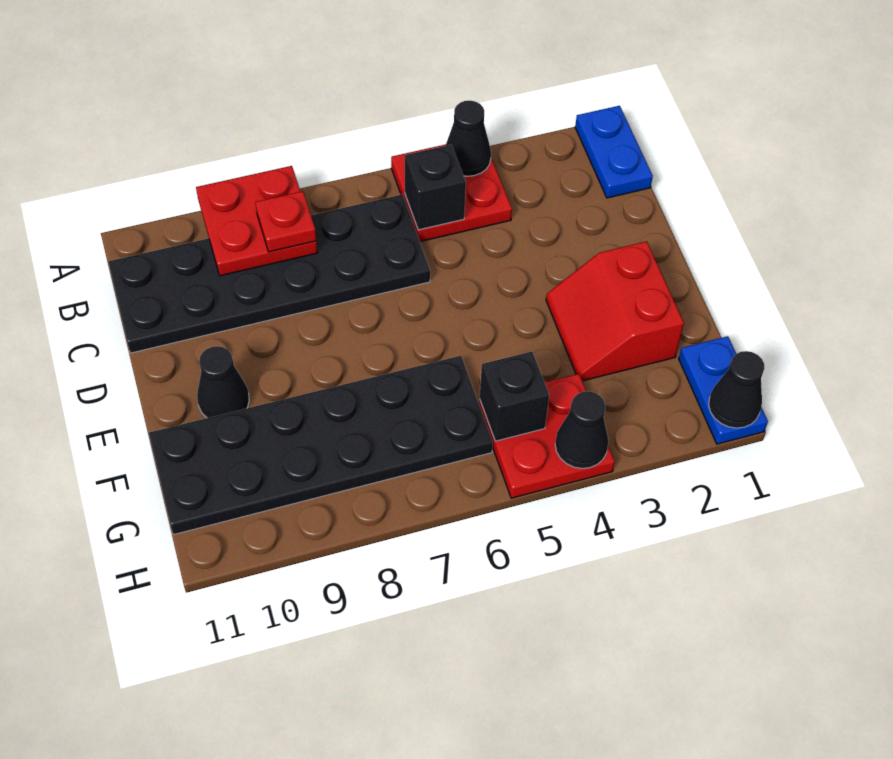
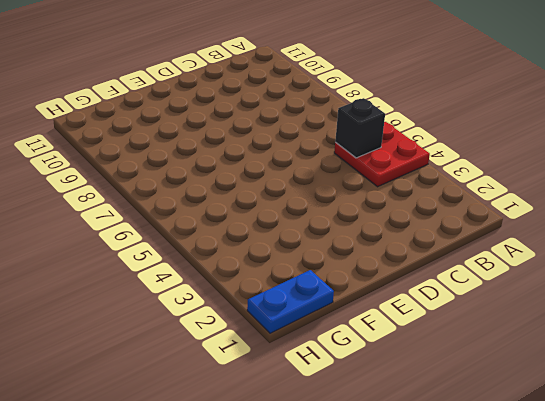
none -> blue 1x2 plate [575,106,653,198]
none -> black 2x6 plate [108,195,430,353]
none -> red 2x2 slope [546,241,684,381]

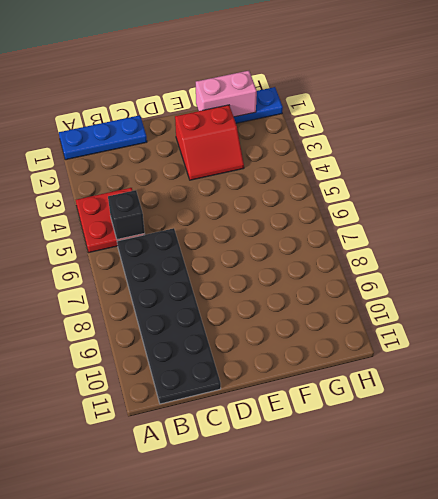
blue 1x3 plate [59,115,147,160] -> blue 1x2 plate [575,106,653,198]
pink 1x2 brick [196,71,257,117] -> none
none -> black 1x1 cone [197,346,249,418]
none -> black 2x6 plate [149,356,493,535]
none -> red 2x2 plate [479,374,615,498]

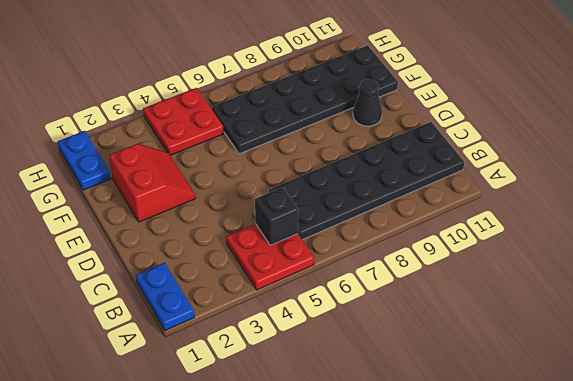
none -> black 1x1 cone [446,101,491,176]
none -> red 2x2 plate [196,166,317,276]
none -> black 1x1 brick [480,352,549,441]

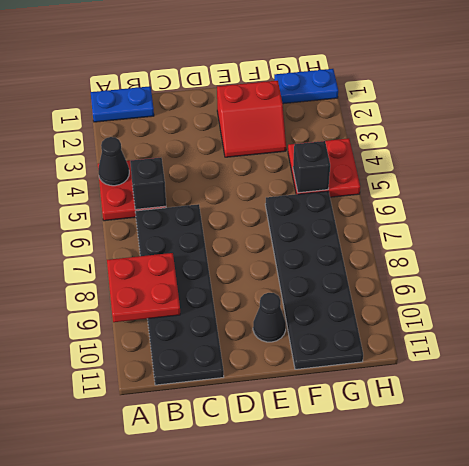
none -> black 1x1 cone [709,351,764,428]
none -> black 1x1 cone [555,391,609,468]
none -> red 1x1 plate [255,191,316,252]

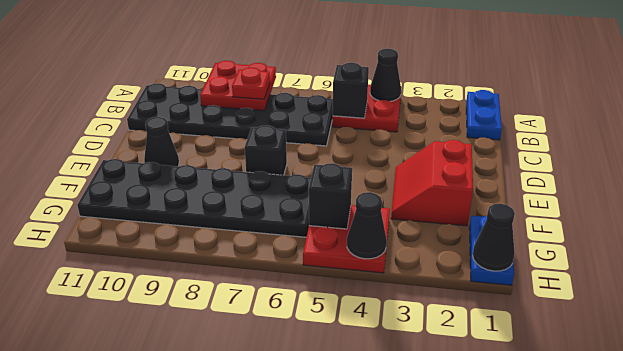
black 1x1 brick [245,125,287,175] -> none

